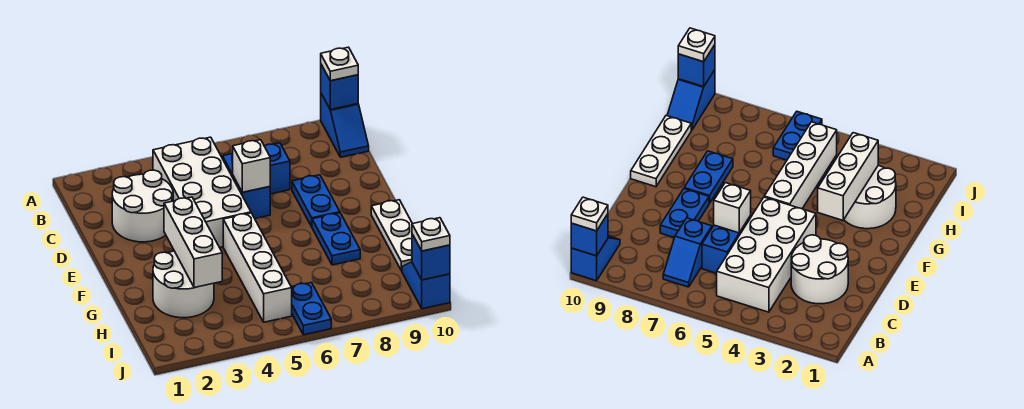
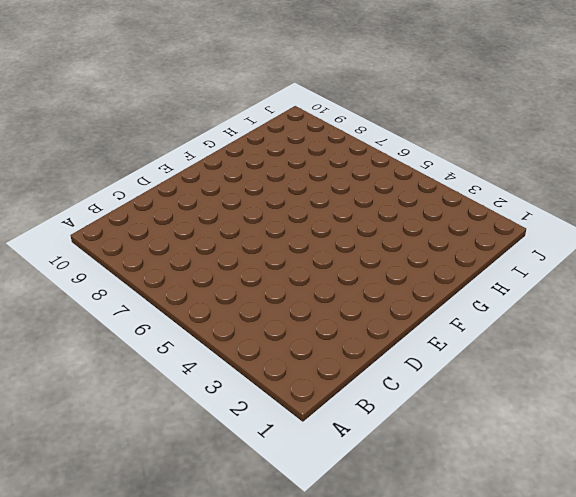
none -> blue 1x2 slope [321,94,369,157]
none -> white 2x4 brick [153,137,251,247]
none -> blue 1x2 slope [264,143,290,194]

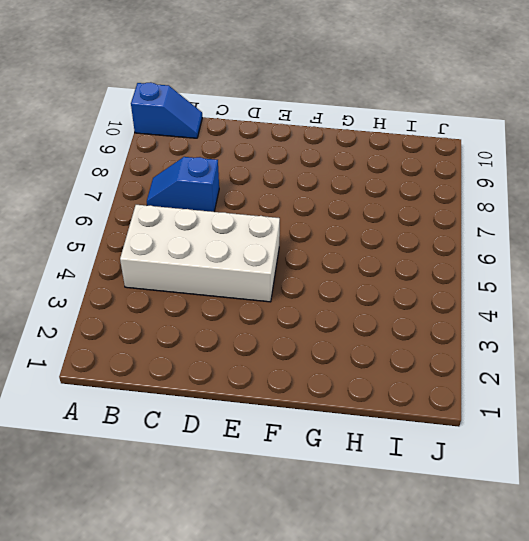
none -> white 2x2 round brick [112,170,173,242]
none -> blue 1x2 brick [222,154,270,218]
none -> blue 1x2 plate [292,175,340,227]

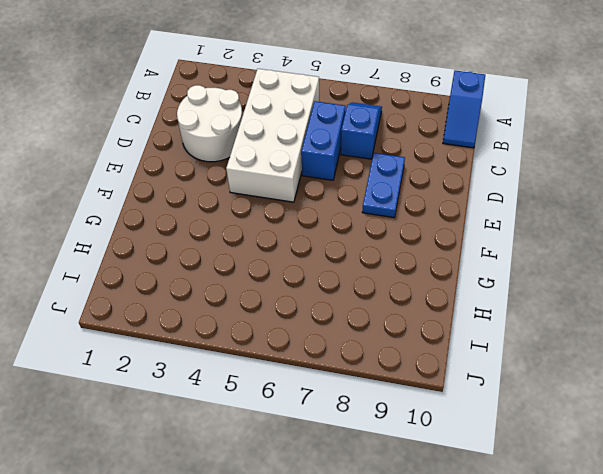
none -> white 1x4 brick [223,213,292,322]
none -> blue 1x2 plate [312,213,360,265]
none -> white 1x3 plate [371,200,412,271]

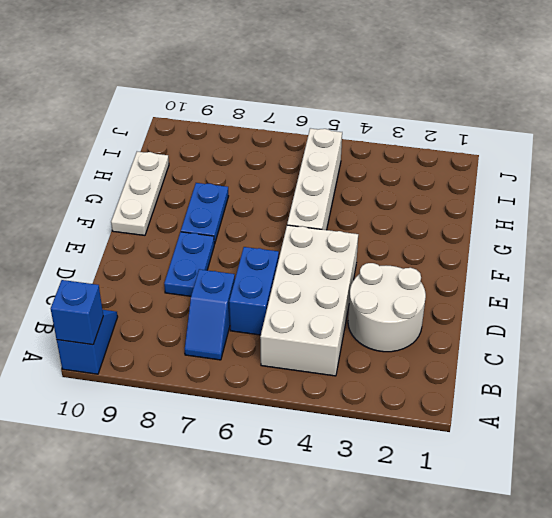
none -> white 2x2 round brick [153,251,214,318]
none -> blue 1x2 plate [291,283,331,335]
none -> blue 1x2 slope [402,262,450,309]

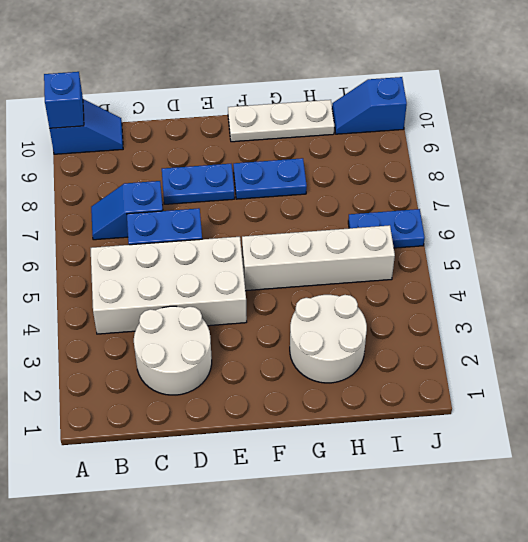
none -> white 1x1 brick [233,140,270,192]
none -> white 1x3 brick [164,197,222,288]
none -> blue 1x1 brick [412,234,450,280]

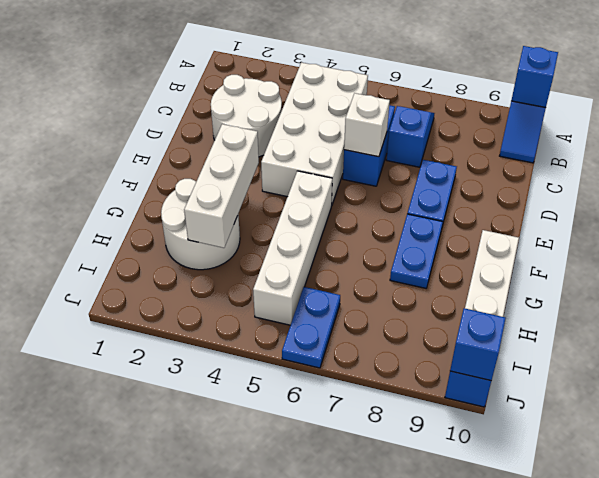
none -> white 1x1 plate [321,47,358,81]
none -> white 1x1 plate [412,218,450,251]

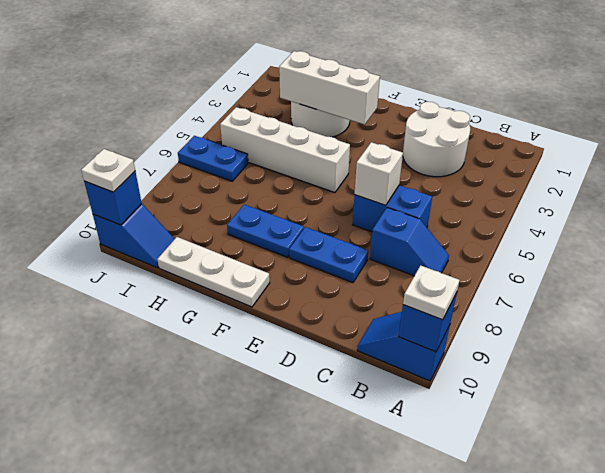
none -> white 2x4 brick [153,137,251,247]

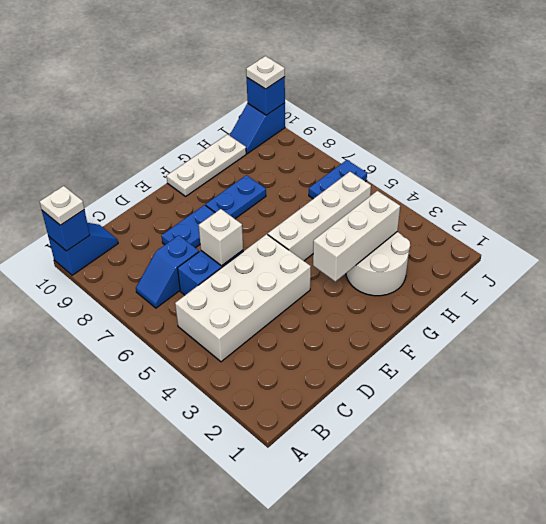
none -> white 2x2 round brick [112,170,173,242]

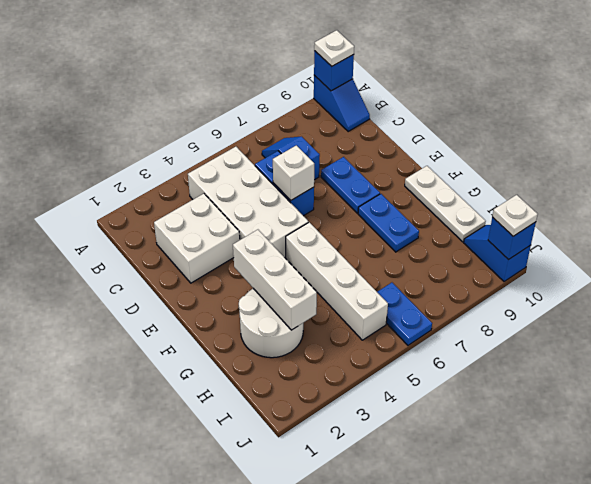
white 2x2 brick [154,194,240,283] -> white 2x2 round brick [112,170,173,242]

